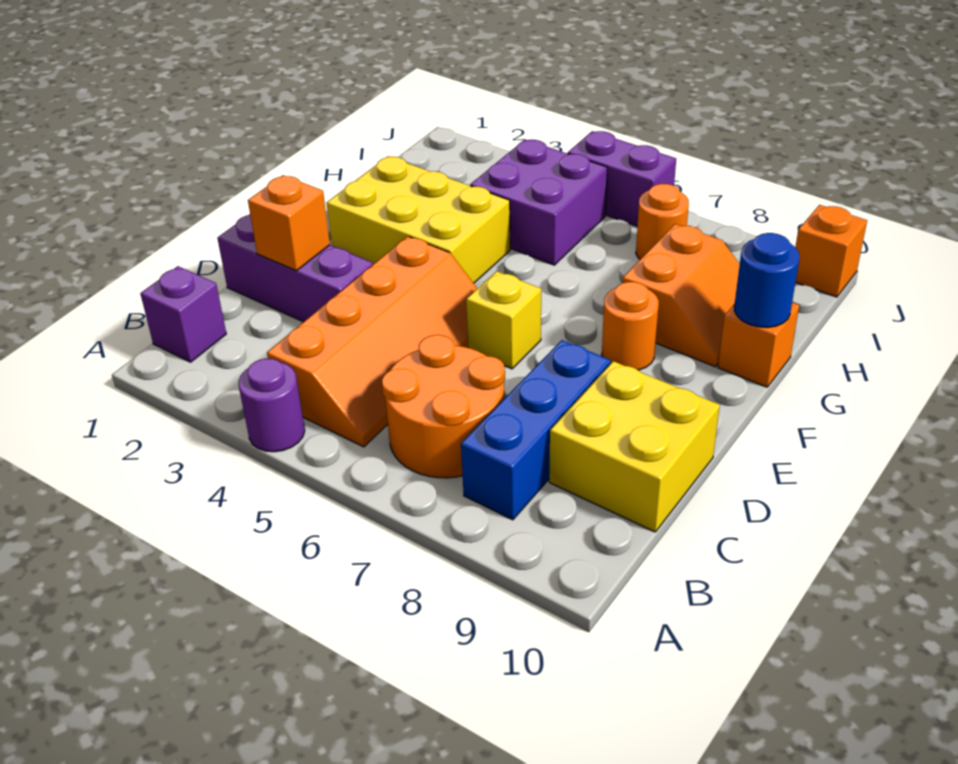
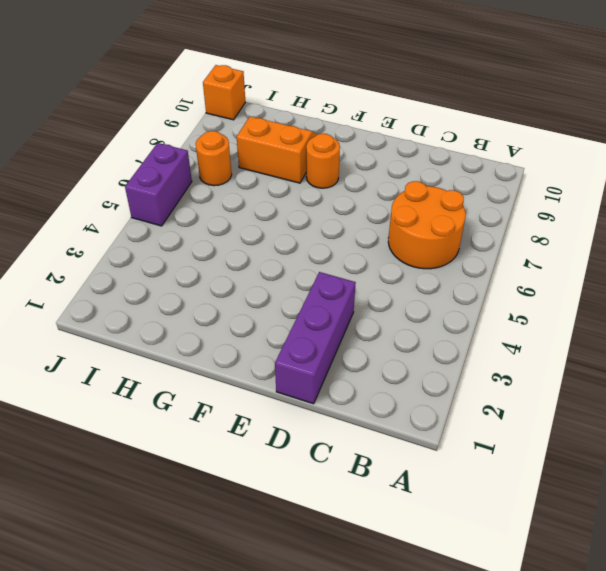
none -> purple 1x1 round brick [239,359,305,452]
none -> purple 1x1 brick [140,266,226,362]
none -> orange 2x4 slope [267,236,477,447]

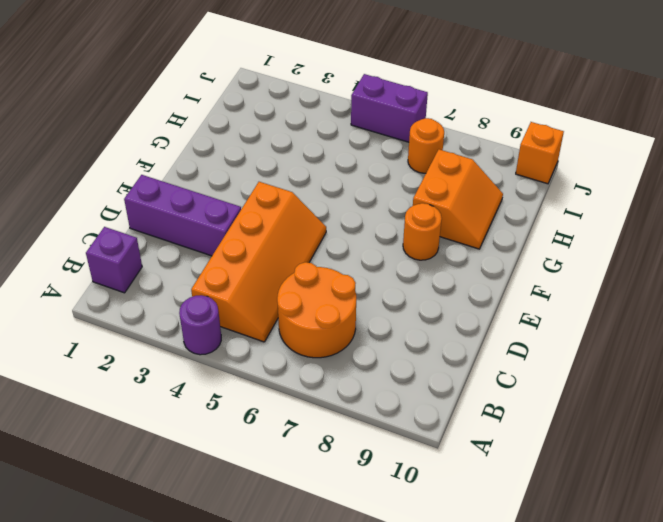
none -> blue 1x3 brick [461,340,611,520]
none -> yellow 2x2 brick [549,361,720,532]
none -> yellow 1x1 brick [466,271,541,369]

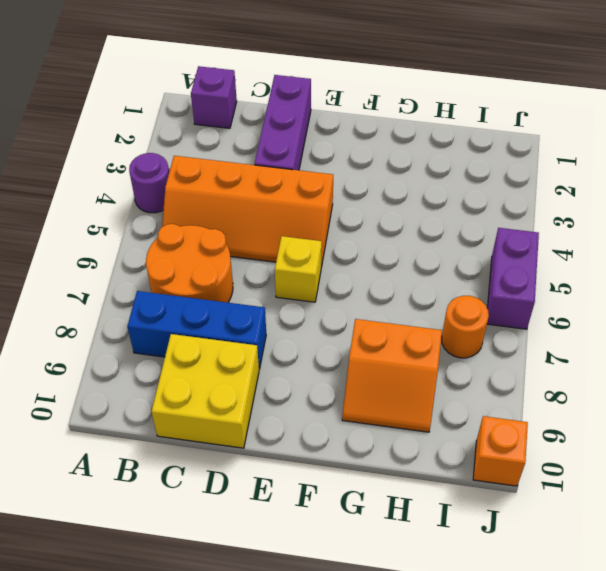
none -> yellow 2x3 brick [327,156,510,283]
none -> orange 1x1 round brick [602,282,659,370]
none -> orange 1x1 brick [718,303,799,387]

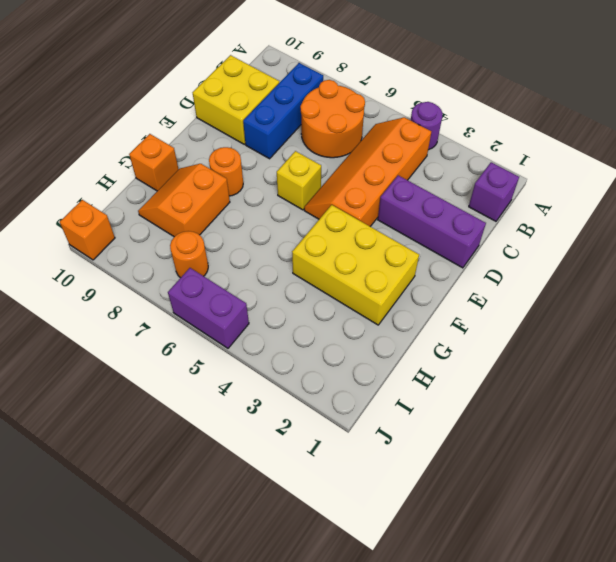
none -> purple 2x2 brick [470,140,607,265]
none -> orange 1x1 brick [248,175,330,271]
none -> blue 1x1 round brick [734,233,799,328]

